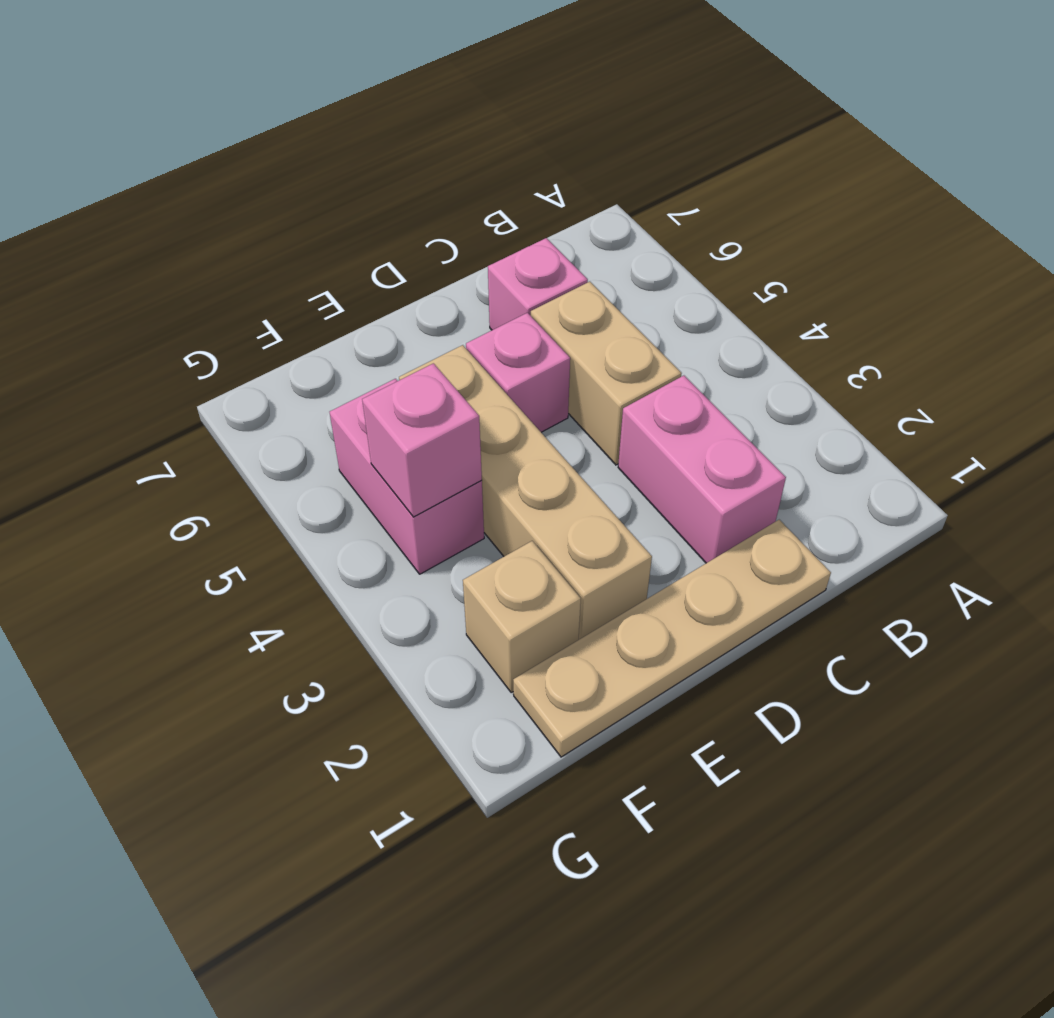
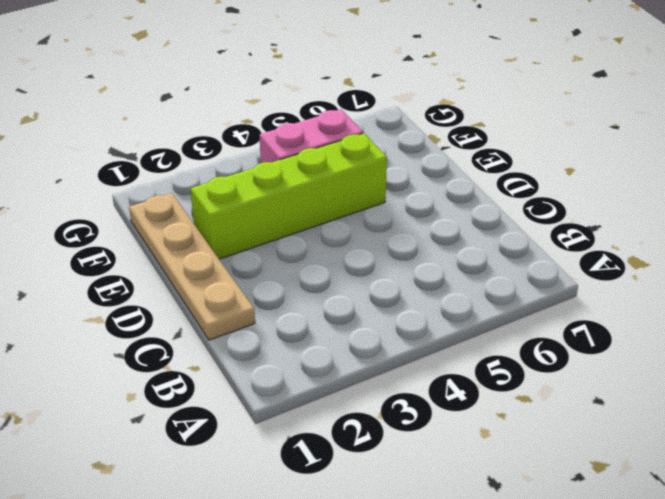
lime 1x4 brick [191,133,387,259] -> tan 1x4 brick [399,345,652,639]
none -> pink 1x2 brick [618,376,786,563]
none -> tan 1x2 brick [531,282,682,465]

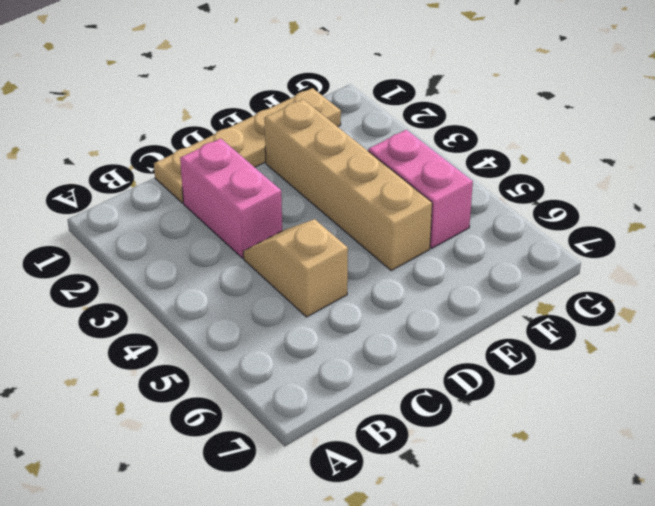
tan 1x2 slope [243,219,348,317] -> tan 1x2 brick [531,282,682,465]
none -> pink 1x1 brick [488,238,588,330]
none -> pink 1x1 brick [466,313,570,432]

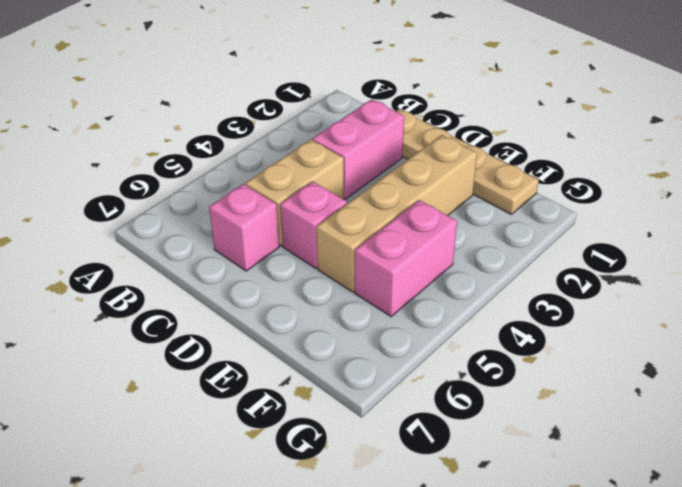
none -> tan 1x1 brick [463,541,581,692]
none -> pink 1x1 brick [362,363,482,517]

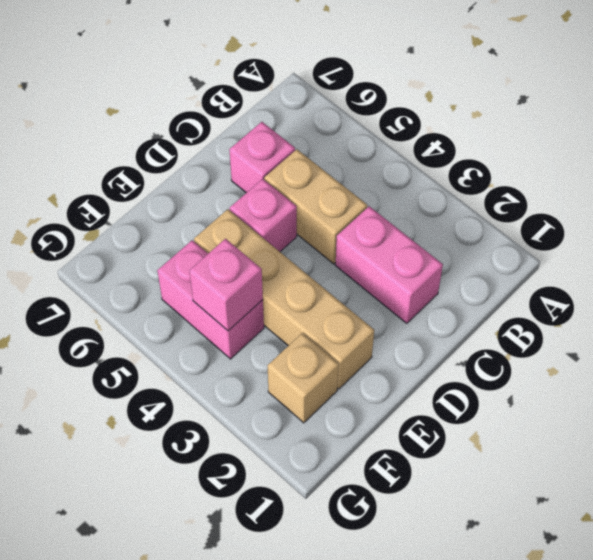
none -> tan 1x4 plate [513,520,831,757]

